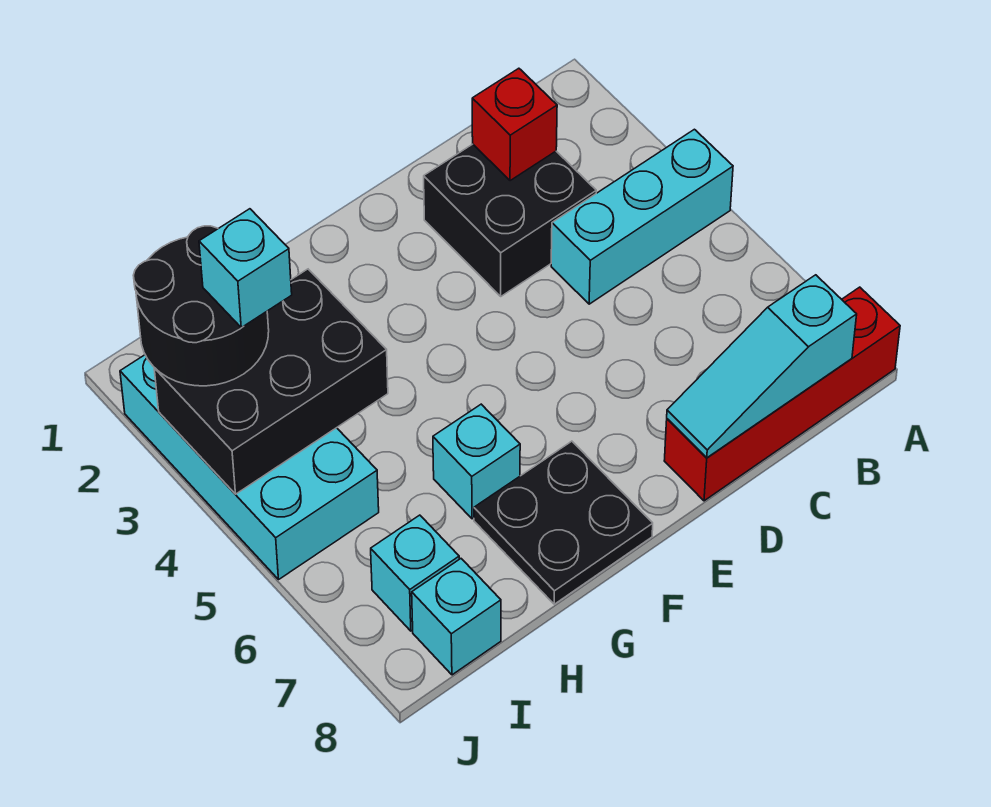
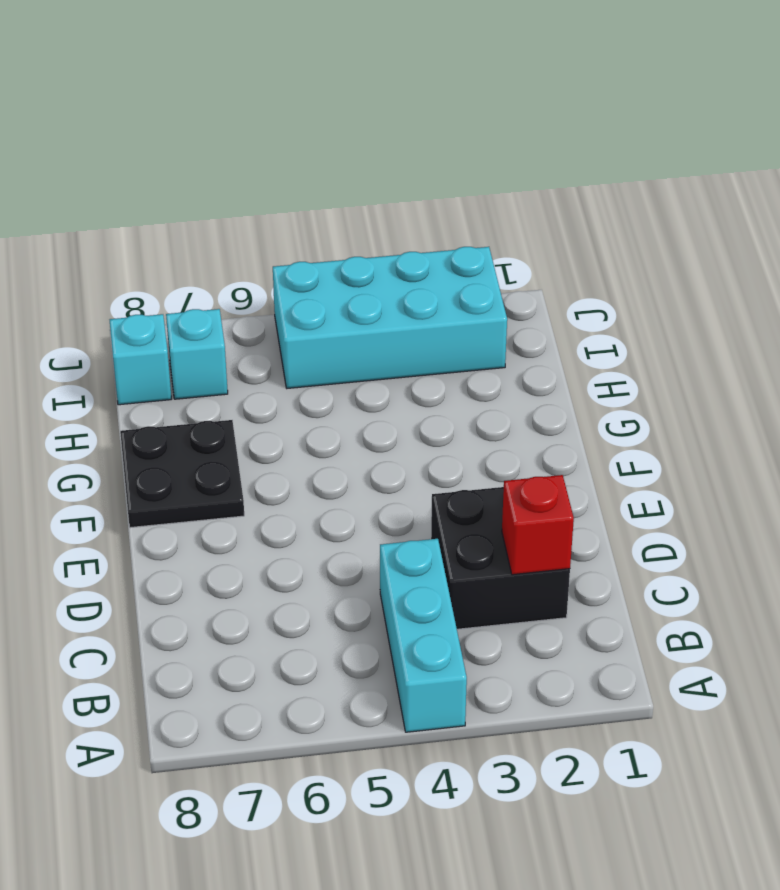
none -> red 1x4 brick [664,287,900,501]
none -> cyan 1x1 brick [433,404,520,519]
none -> cyan 1x3 slope [667,275,857,458]

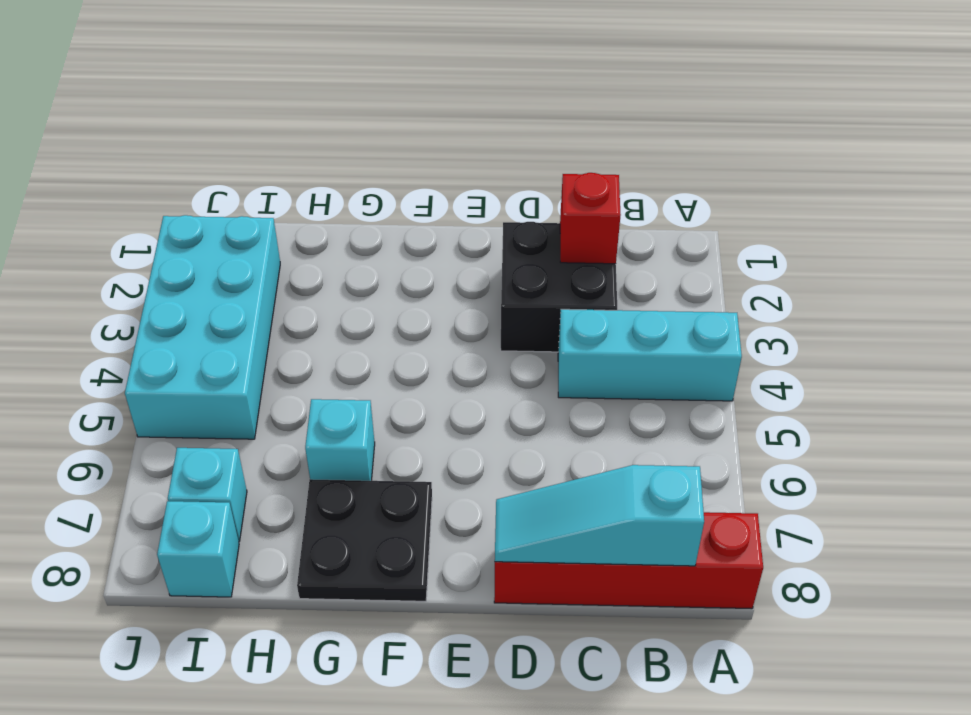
none -> black 2x3 brick [154,269,388,494]
none -> black 2x2 round brick [133,226,269,386]
none -> cyan 1x1 brick [199,209,292,328]

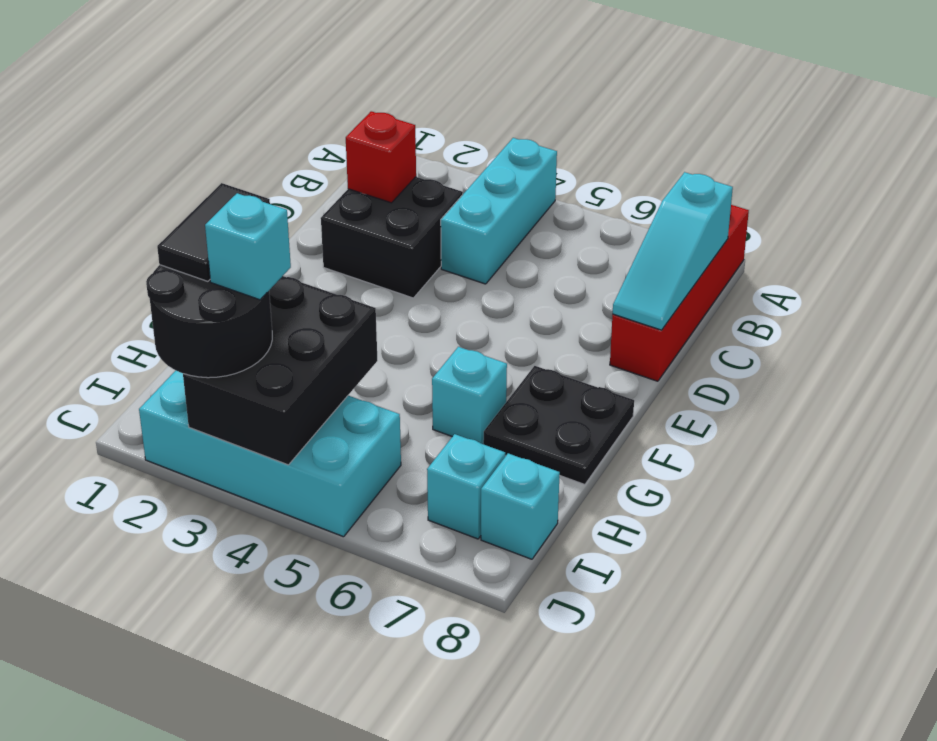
black 1x2 tile [157,183,270,281] -> none

